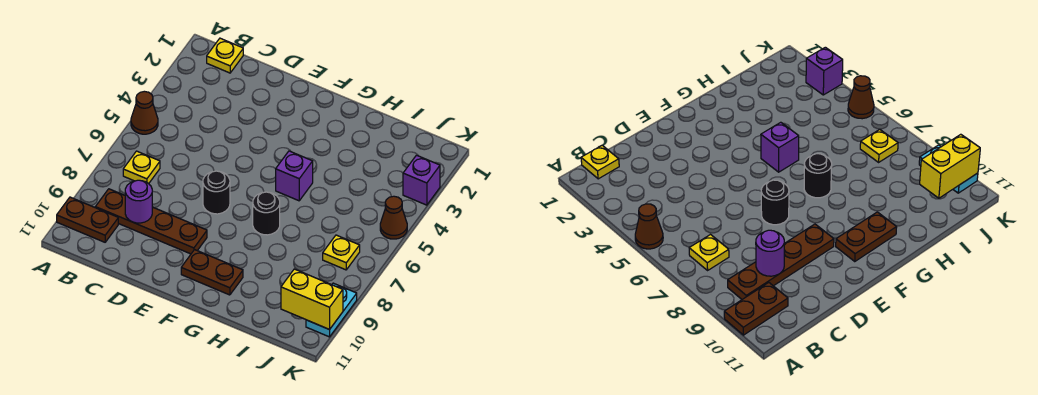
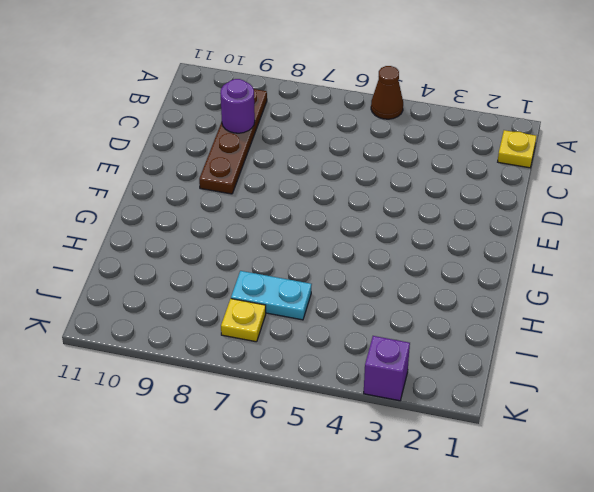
cyan 1x2 plate [231,271,312,320] -> cyan 1x2 plate moved to [306,283,357,337]
none -> brown 1x2 plate [57,197,118,242]
none -> yellow 1x1 plate [123,151,160,184]
none -> black 1x1 round brick [203,171,230,214]

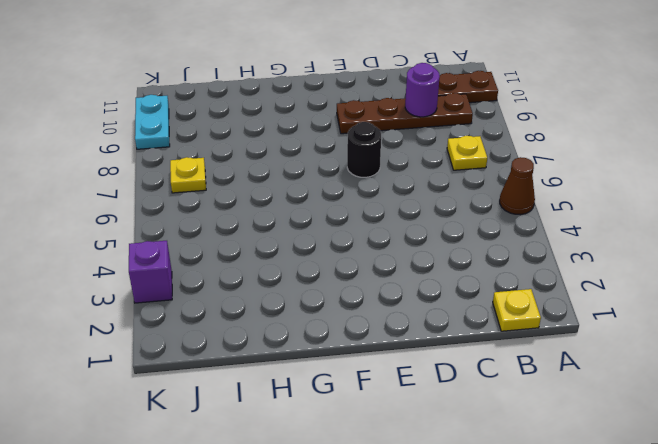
none -> brown 1x2 plate [181,250,243,295]
none -> purple 1x1 brick [276,151,313,201]
none -> black 1x1 round brick [253,192,280,235]

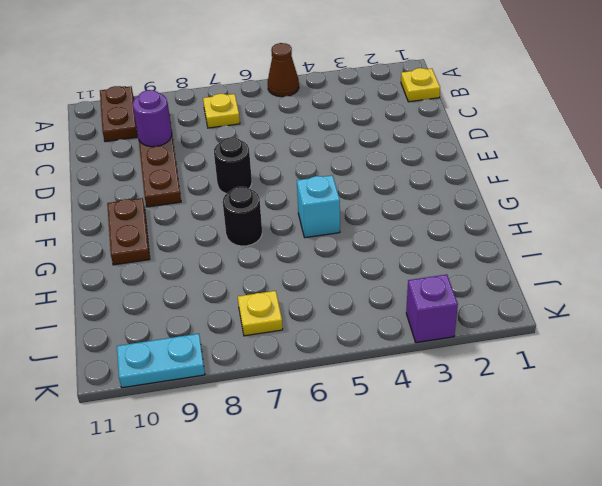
cyan 1x1 brick [297,175,340,238] -> purple 1x1 brick [276,151,313,201]
none -> brown 1x1 cone [380,196,407,239]
none -> yellow 1x2 brick [281,269,343,330]

